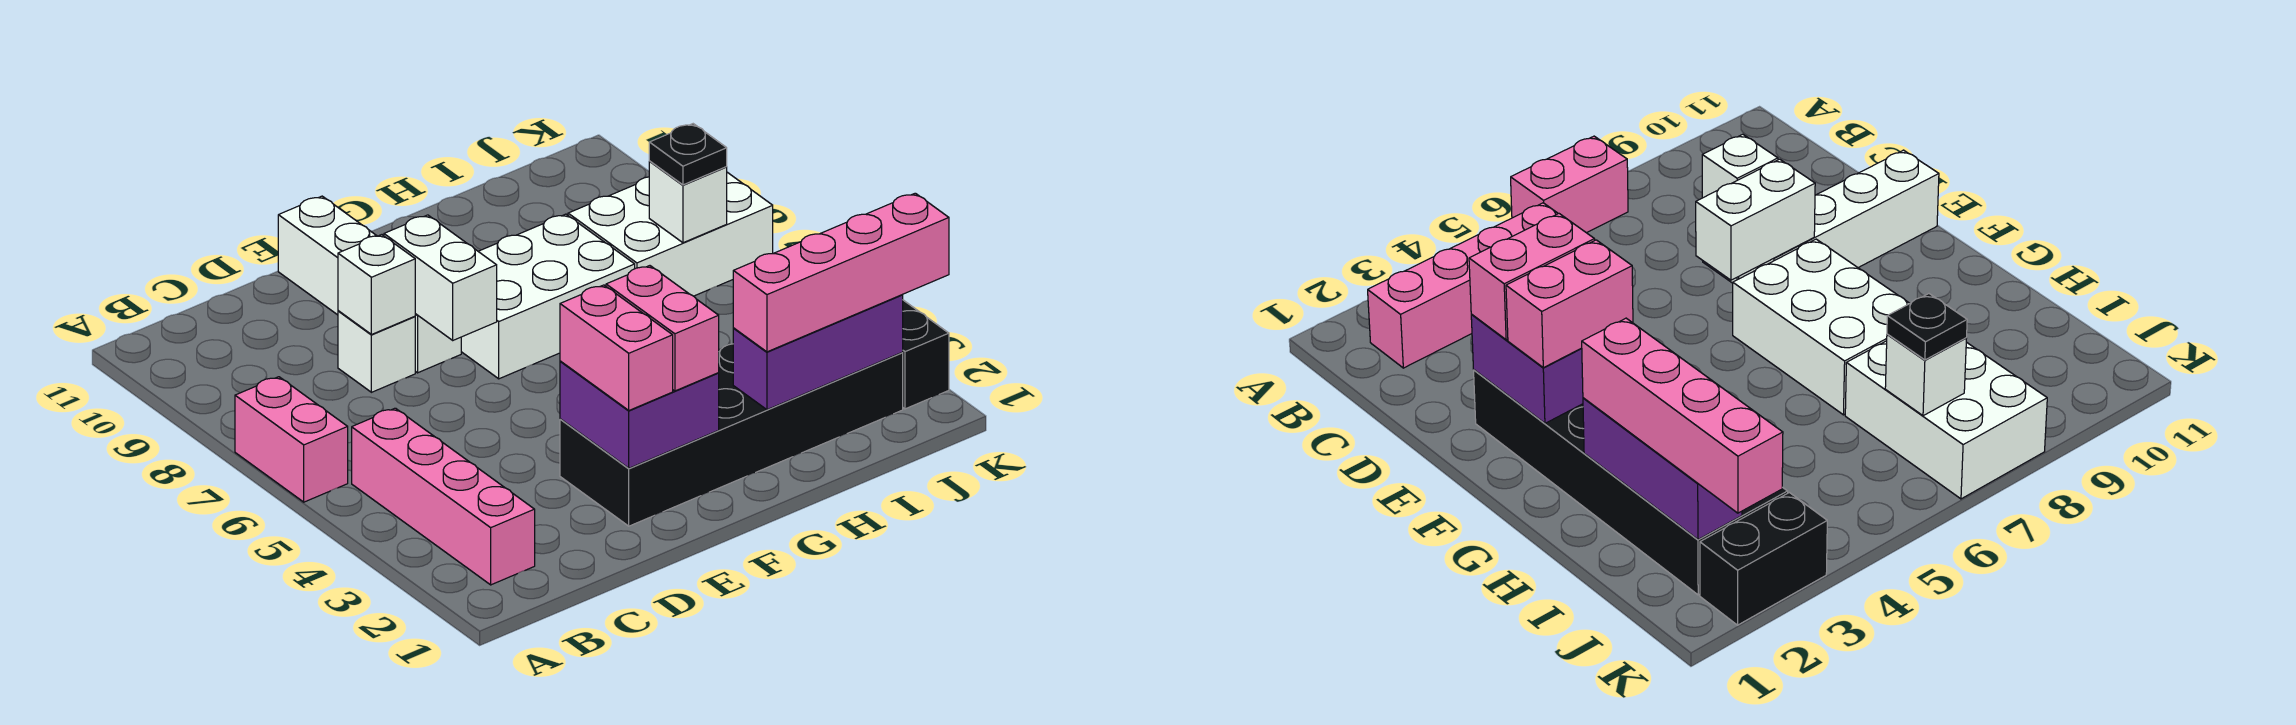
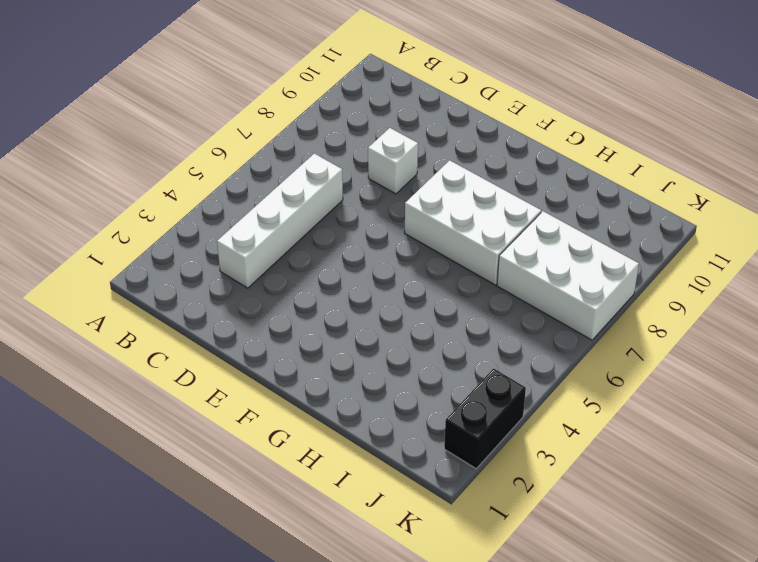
white 1x4 brick [217,154,343,288] -> white 1x4 brick moved to [278,196,461,373]
none -> pink 1x2 brick [235,377,348,502]
none -> pink 1x4 brick [352,408,535,585]
none -> black 2x6 brick [560,344,903,526]

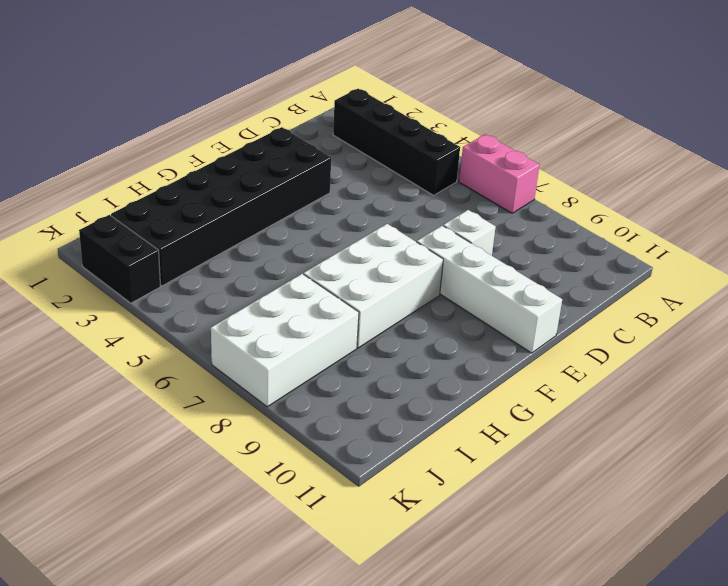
black 1x4 brick [333,89,460,195] -> pink 1x4 brick [352,408,535,585]
none -> white 1x1 brick [338,235,415,335]
none -> purple 2x2 brick [560,361,719,468]
none -> white 1x2 brick [384,215,497,340]

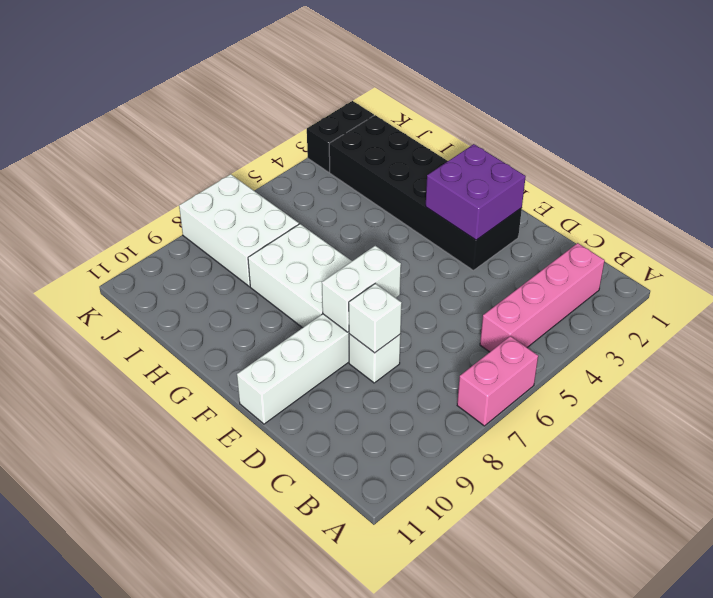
none -> purple 1x3 brick [733,295,903,410]
none -> white 1x1 brick [649,162,727,243]
none -> pink 1x2 brick [560,285,673,410]

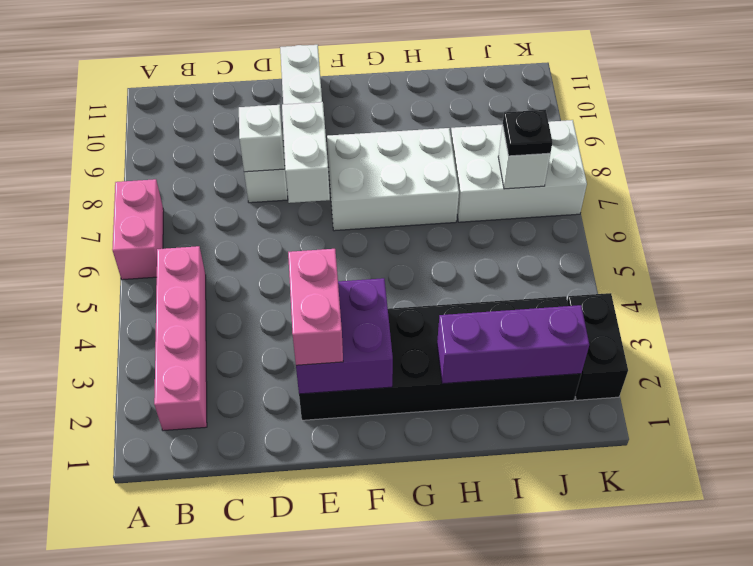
none -> pink 1x2 brick [606,266,719,391]
none -> pink 1x4 brick [733,193,949,352]

